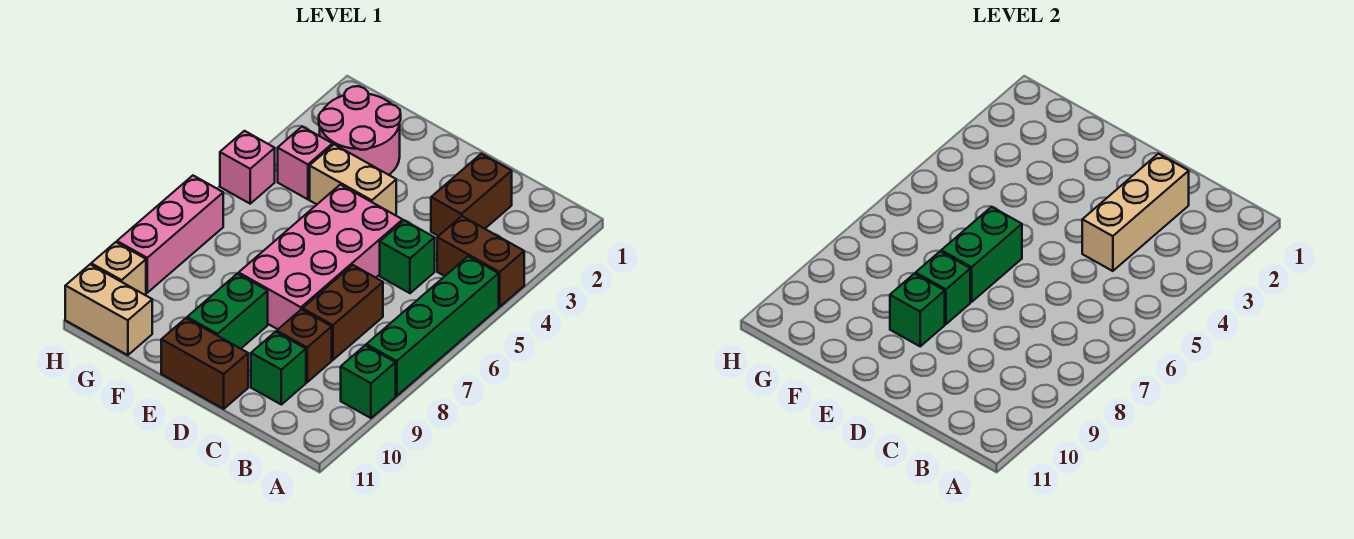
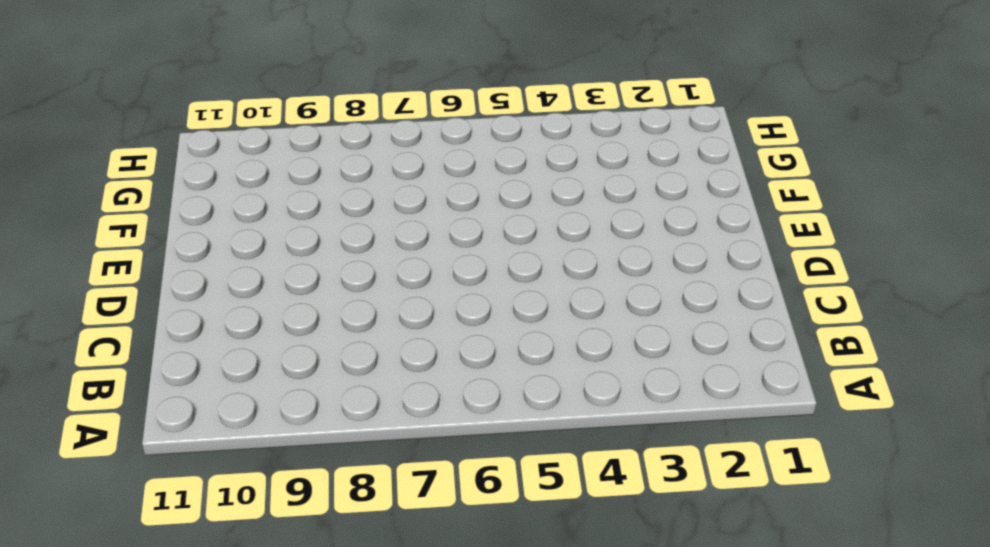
none -> brown 1x2 brick [437,216,524,307]
none -> green 1x4 brick [366,256,499,396]
none -> green 1x1 brick [341,345,396,418]

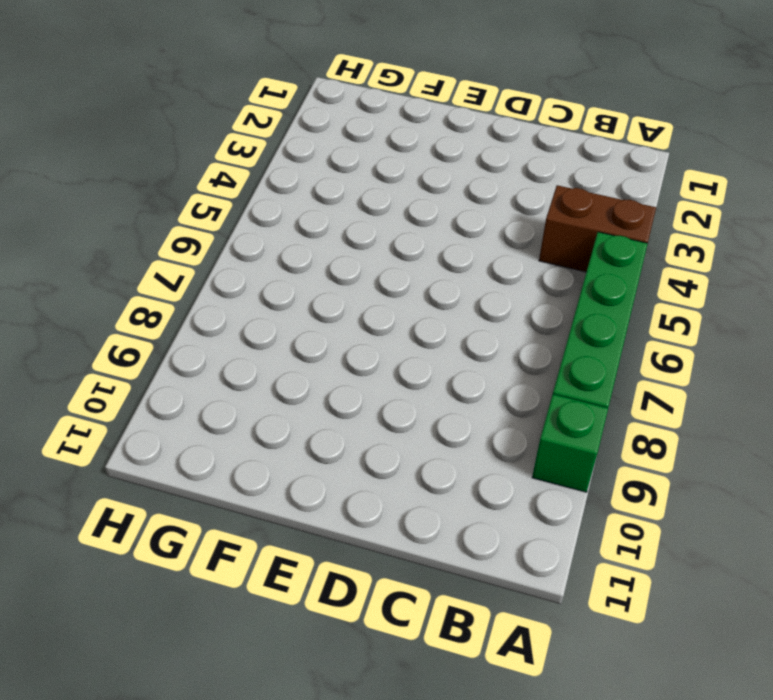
none -> brown 1x2 brick [431,154,512,236]
none -> green 1x1 brick [380,220,435,293]
none -> brown 1x2 brick [302,265,383,360]

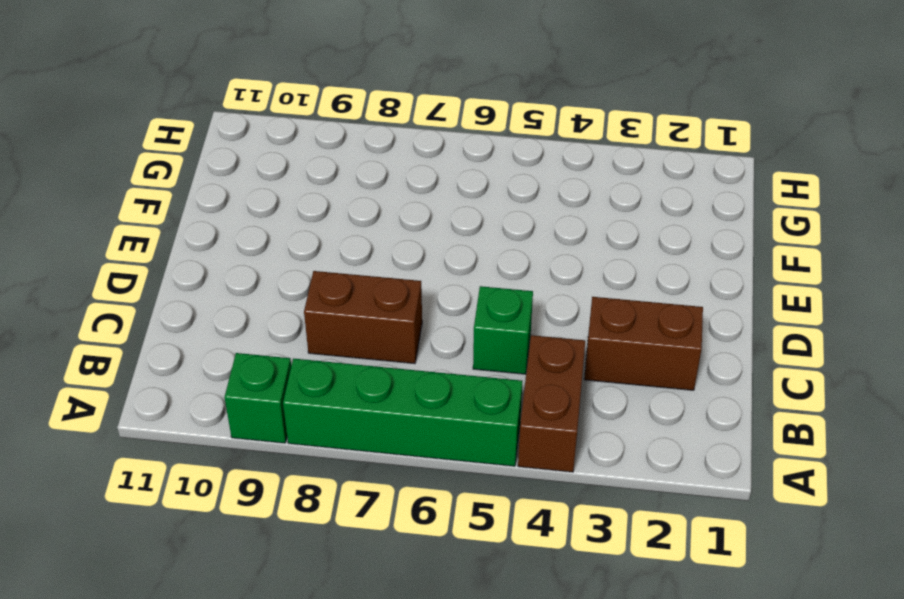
none -> brown 1x1 brick [277,309,332,382]
none -> green 1x1 brick [251,332,306,405]
none -> pink 2x4 brick [239,185,403,329]

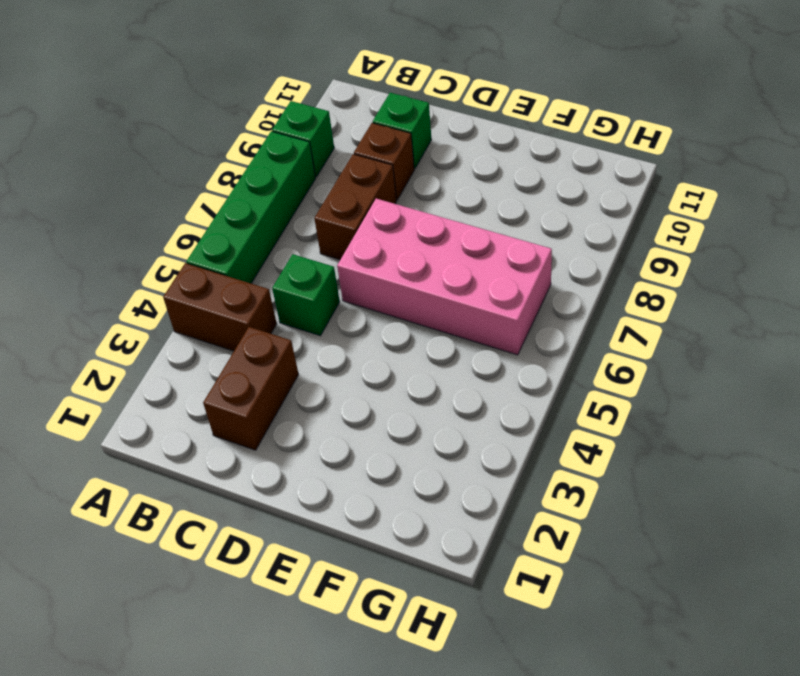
pink 2x4 brick [337,199,552,355] -> pink 2x4 brick turned to [239,185,403,329]
none -> brown 1x2 brick [161,318,248,409]
none -> tan 1x2 brick [310,145,396,215]
none -> green 1x2 brick [187,274,268,349]

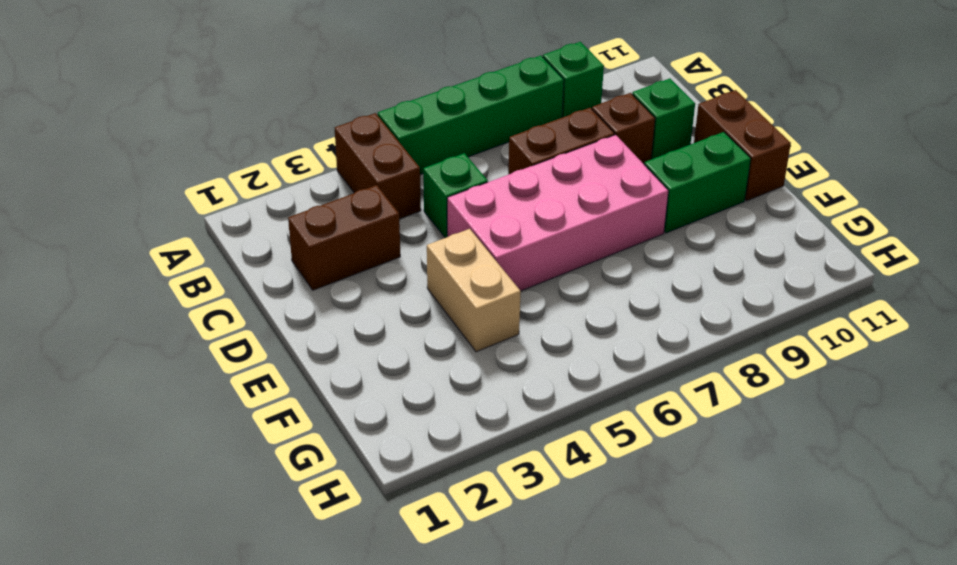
none -> pink 2x2 round brick [319,86,401,175]
none -> pink 1x1 brick [278,127,332,199]
none -> tan 1x2 brick [65,265,152,355]

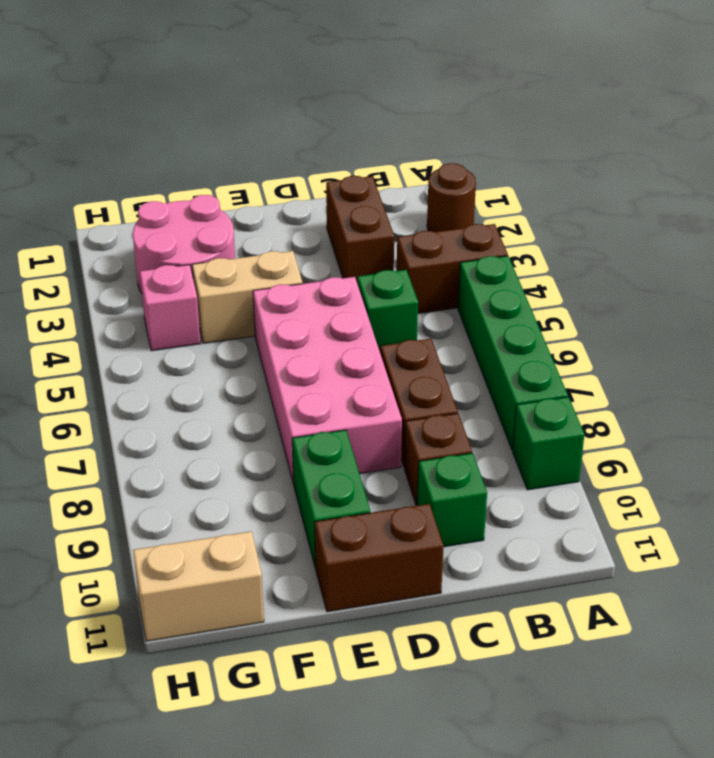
brown 1x1 round brick [427,163,476,232] -> none
none -> pink 1x1 brick [220,131,275,204]
none -> pink 1x3 brick [117,176,223,293]
none -> tan 1x1 brick [91,242,146,295]

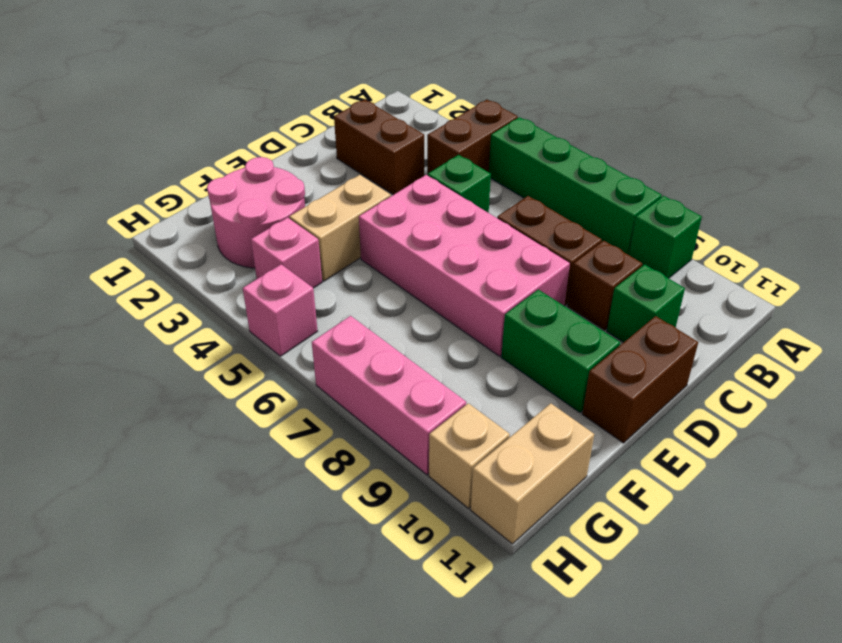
none -> tan 1x3 brick [1082,154,1189,271]
none -> green 1x2 brick [941,207,1022,302]
none -> green 1x1 brick [916,251,970,324]

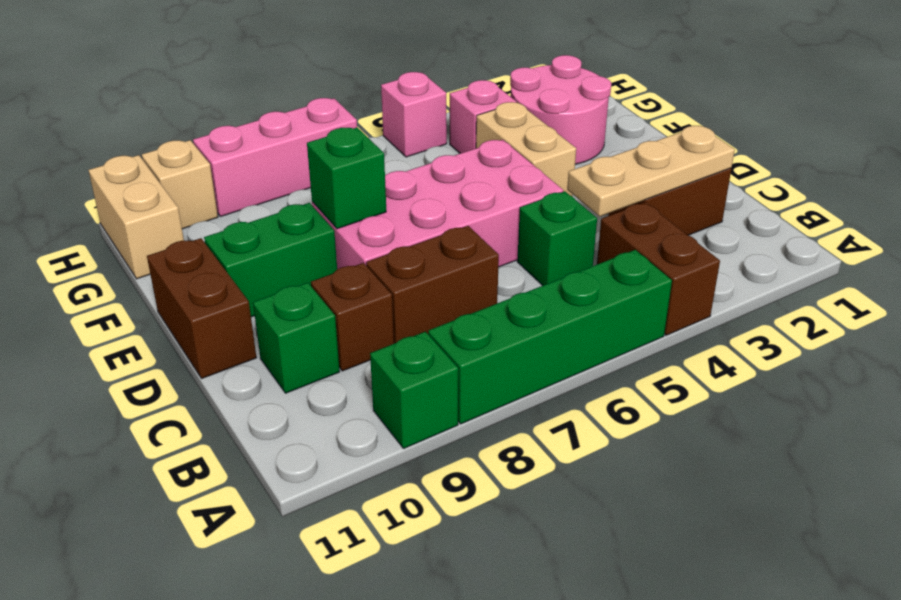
tan 1x3 plate [567,126,735,216] -> tan 1x3 brick [1082,154,1189,271]
none -> green 1x2 brick [941,207,1022,302]
none -> green 1x1 brick [890,274,945,346]

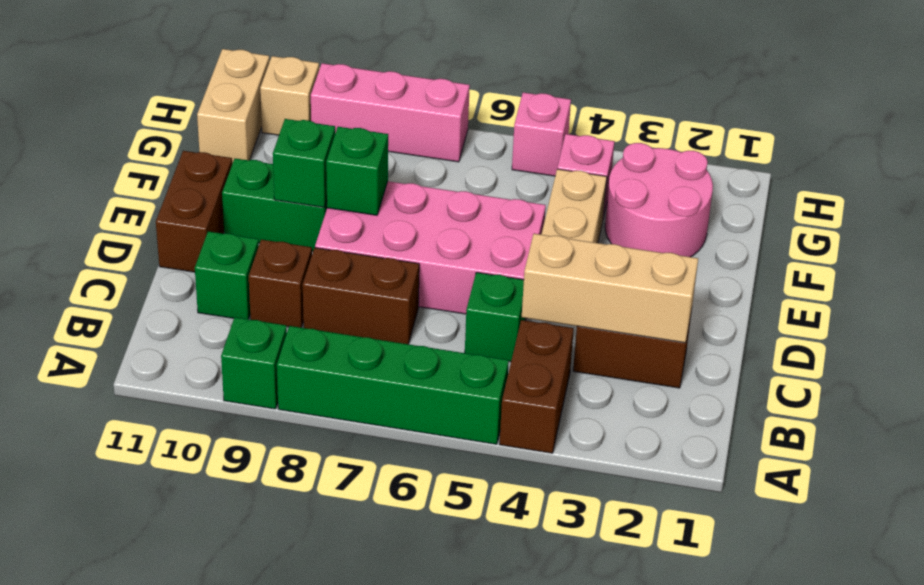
none -> green 1x2 brick [941,207,1022,302]

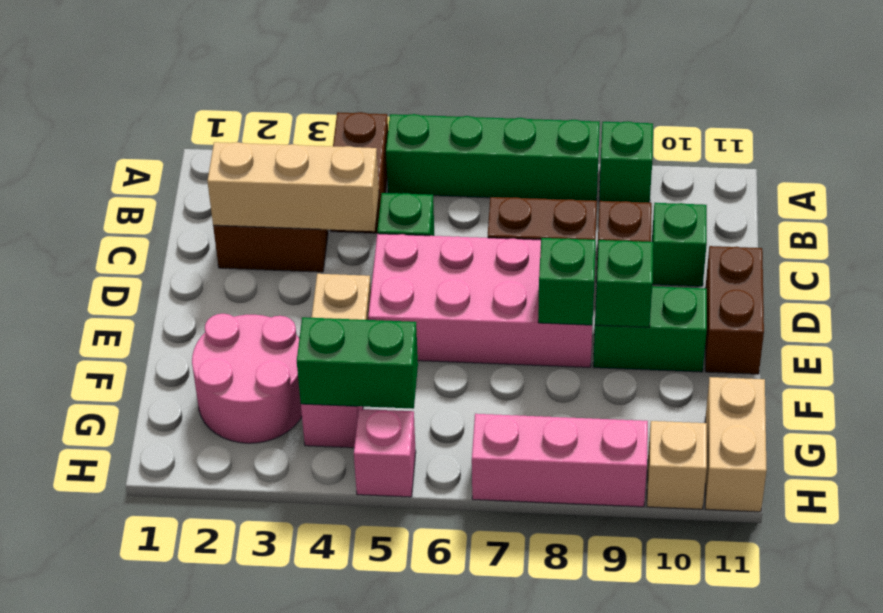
green 1x2 brick [297,317,418,409] -> green 1x2 brick moved to [941,207,1022,302]

